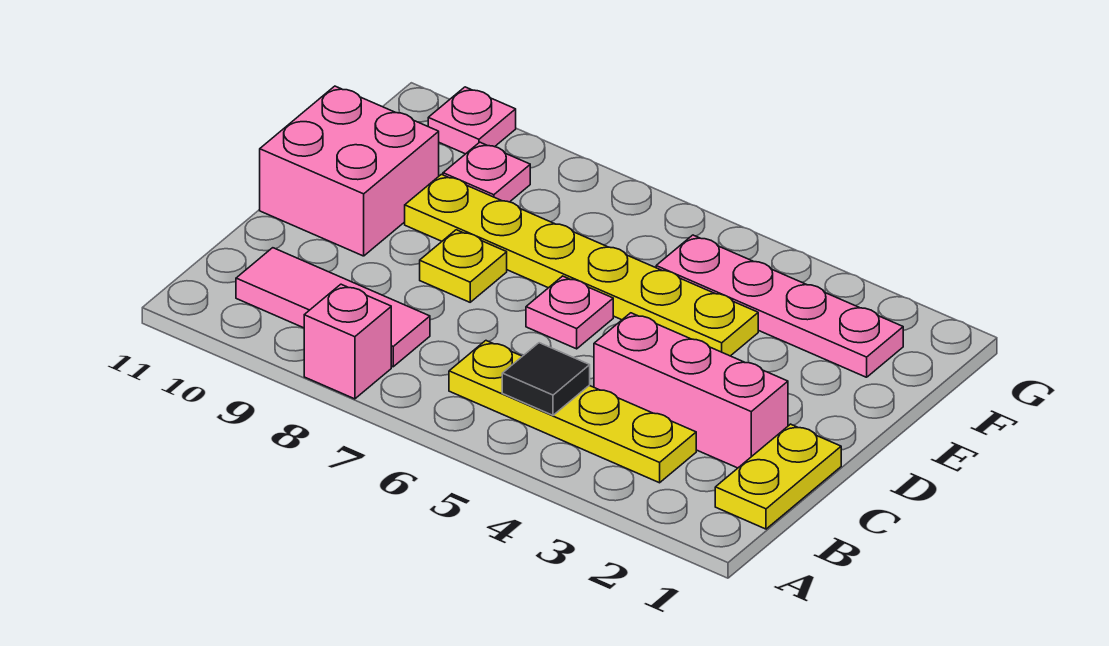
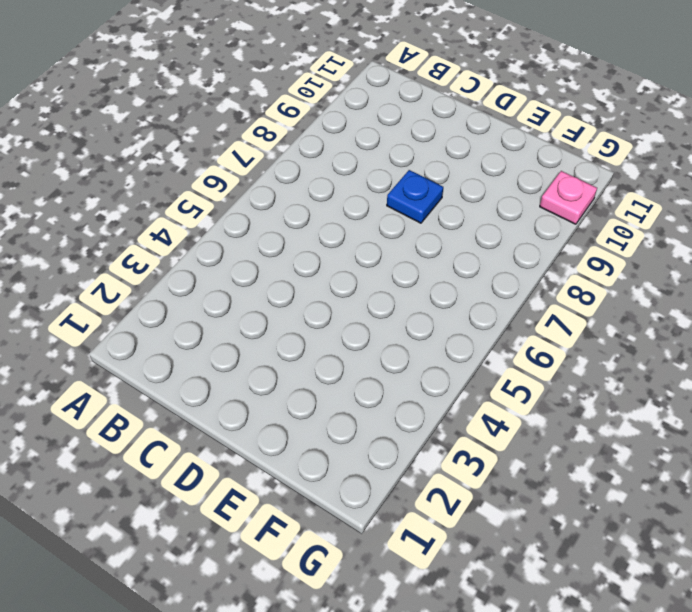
blue 1x1 plate [387,170,443,223] -> yellow 1x1 plate [420,230,507,302]
none -> pink 1x1 brick [304,284,391,399]
none -> yellow 1x2 plate [715,424,841,529]
none -> yellow 1x4 plate [449,341,696,483]

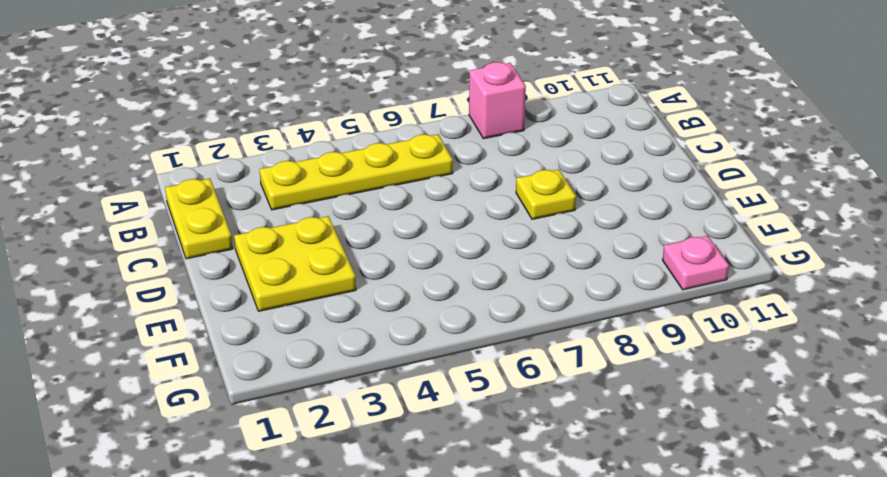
yellow 2x2 plate [234,216,356,311] -> none
none -> pink 1x3 tile [236,248,430,367]
none -> pink 1x3 brick [594,313,788,468]
none -> pink 1x1 plate [526,276,613,349]

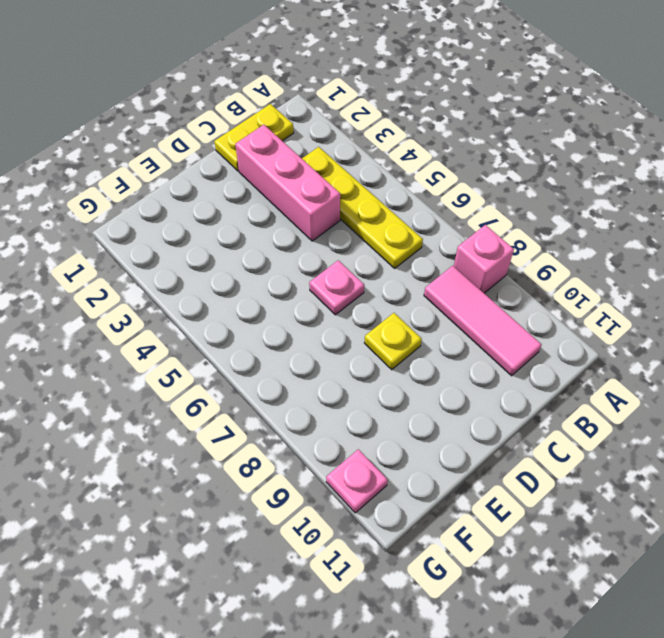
none -> pink 2x2 brick [260,86,439,256]
none -> yellow 1x6 plate [405,174,758,356]
none -> pink 1x4 plate [656,235,903,377]

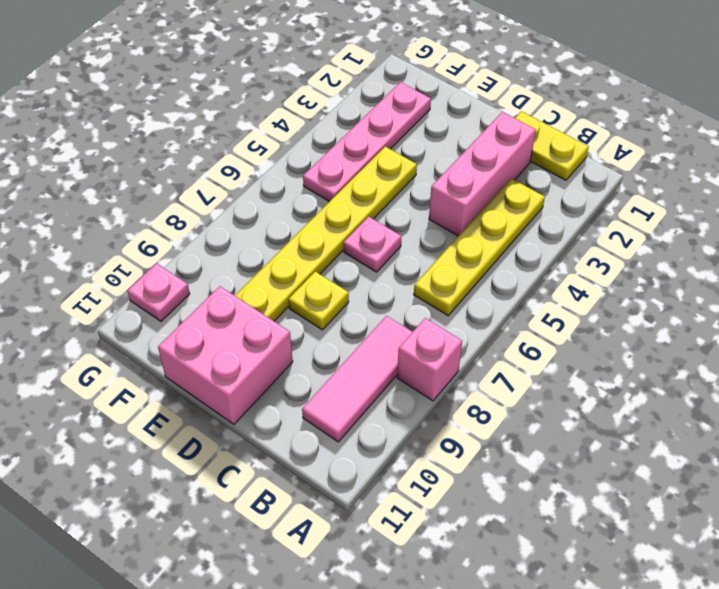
none -> pink 1x1 plate [443,142,530,202]
none -> black 1x1 tile [502,343,590,415]

